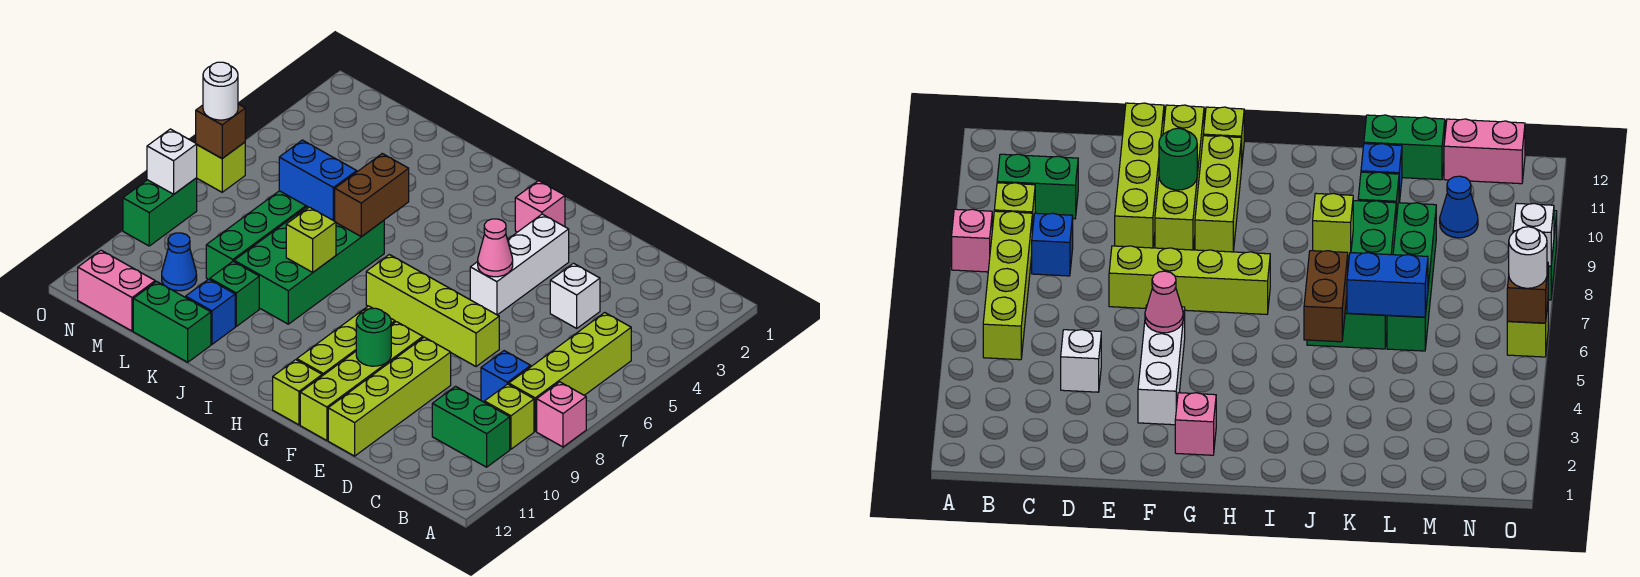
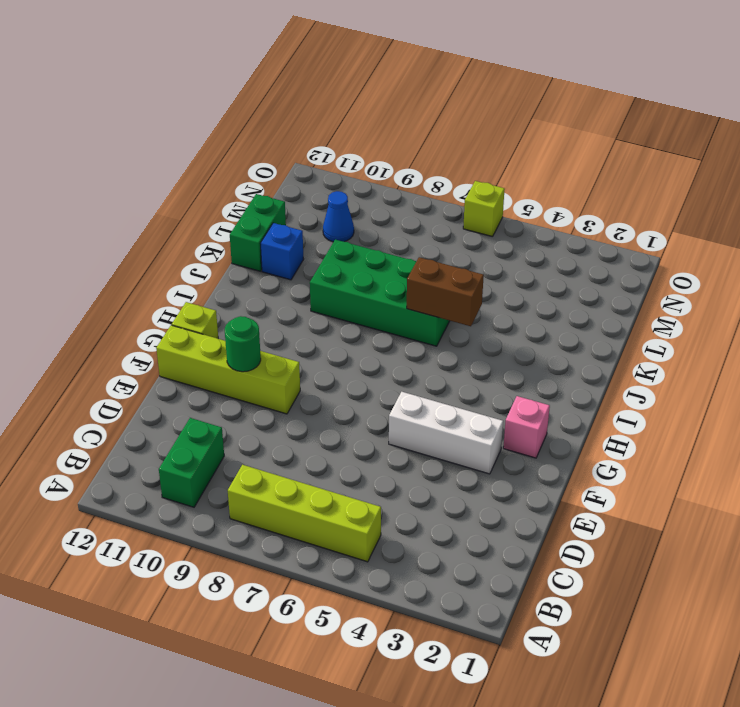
none -> pink 1x1 brick [537,382,586,447]
none -> lime 1x1 brick [485,384,534,449]
none -> blue 1x1 brick [481,351,531,402]
none -> white 1x1 brick [550,263,600,328]

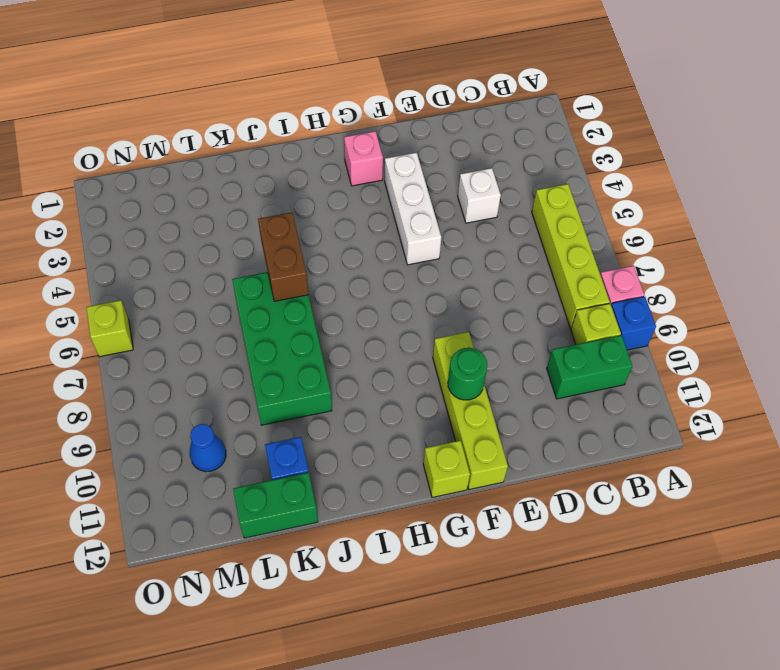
blue 1x1 brick [611,297,656,350] -> blue 1x1 brick moved to [481,351,531,402]
none -> lime 1x4 brick [366,255,499,367]
none -> lime 1x4 brick [328,337,451,456]
none -> lime 1x3 brick [297,306,395,376]
none -> green 1x1 brick [210,261,259,326]

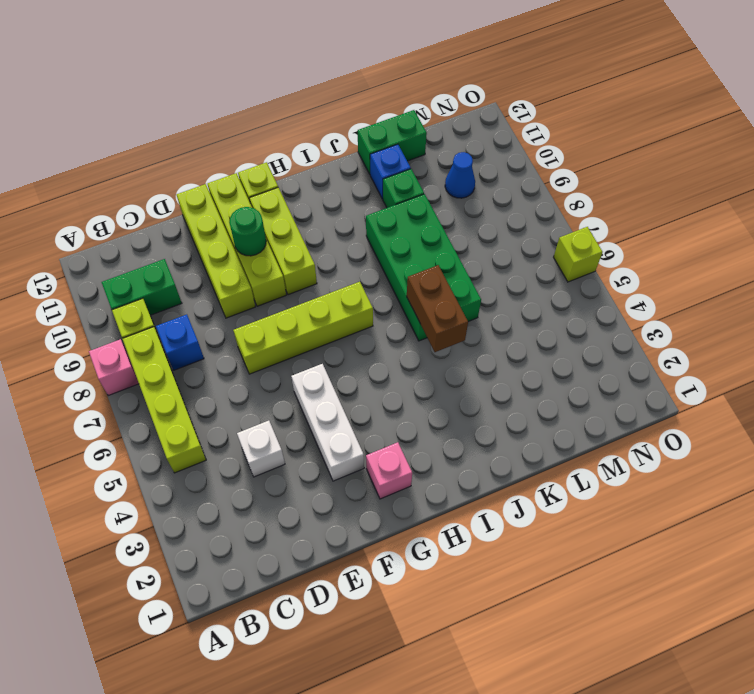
none -> green 1x4 brick [206,191,307,280]
none -> pink 1x2 brick [78,250,155,331]
none -> green 1x2 brick [123,178,197,246]
none -> pink 1x1 cone [478,219,513,277]

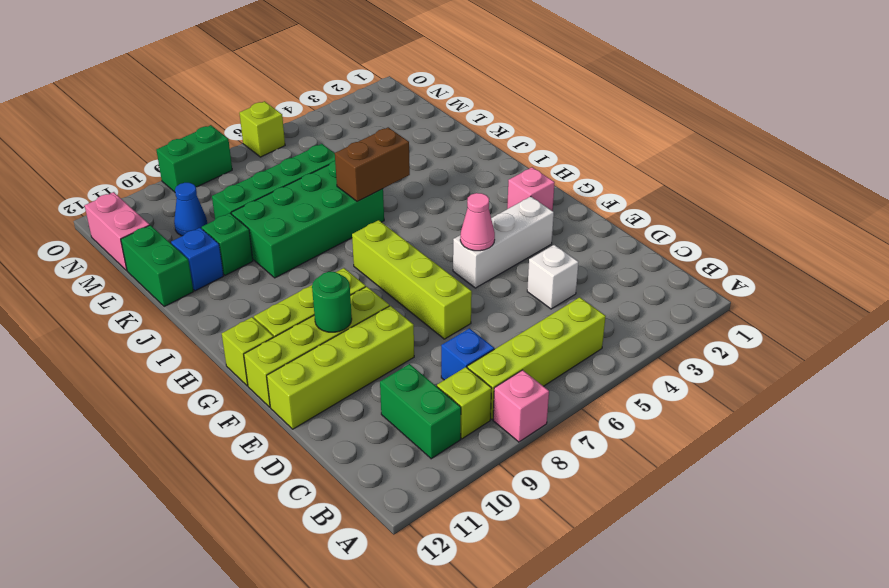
none -> lime 1x1 brick [286,207,336,272]
none -> blue 1x2 brick [279,140,357,221]
none -> brown 1x1 brick [196,104,245,158]
none -> white 1x1 brick [147,129,197,194]

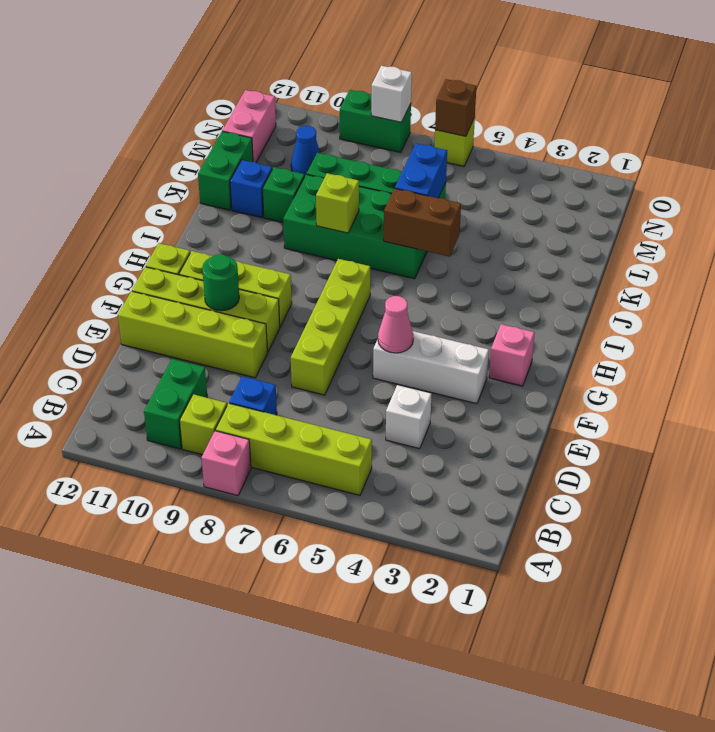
none -> white 1x1 round brick [203,62,238,120]

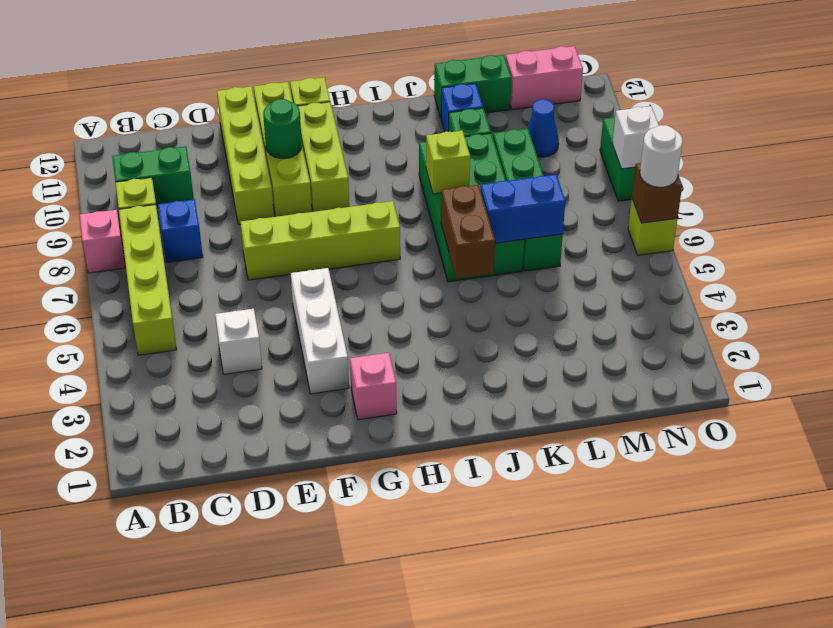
none -> pink 1x1 cone [478,219,513,277]

